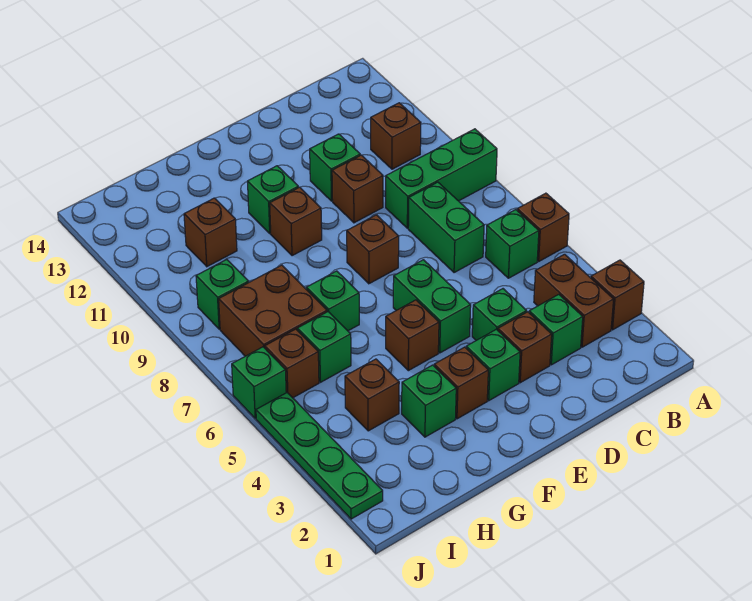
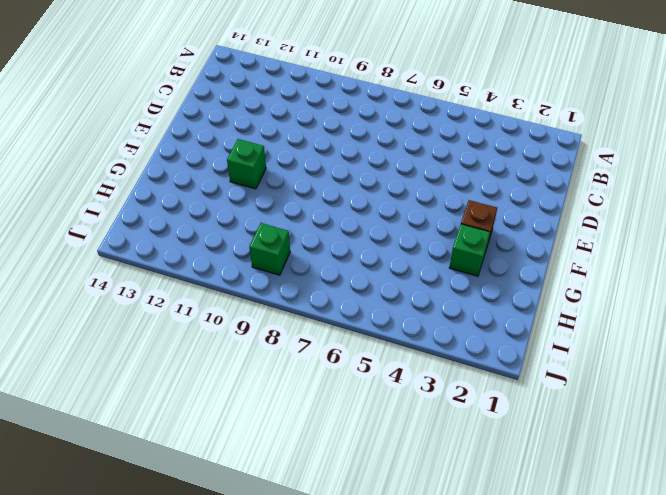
none -> brown 1x1 brick [591,260,644,330]
none -> brown 1x1 brick [517,193,569,261]
none -> green 1x3 brick [386,129,497,228]

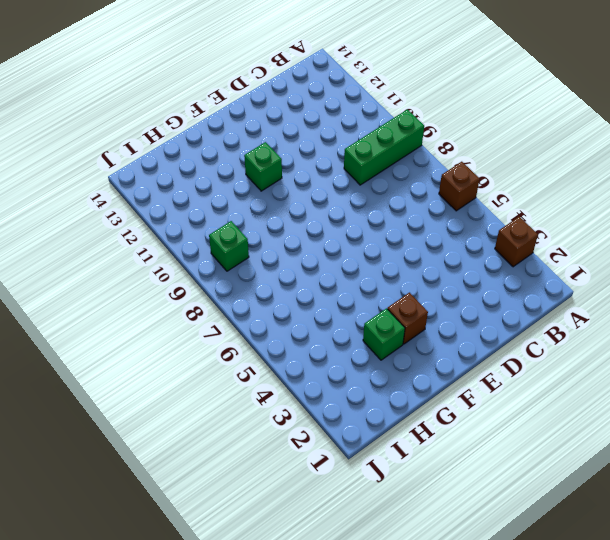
none -> brown 1x2 brick [534,254,614,347]
none -> green 1x1 brick [486,210,539,278]
none -> brown 1x1 brick [371,103,421,169]

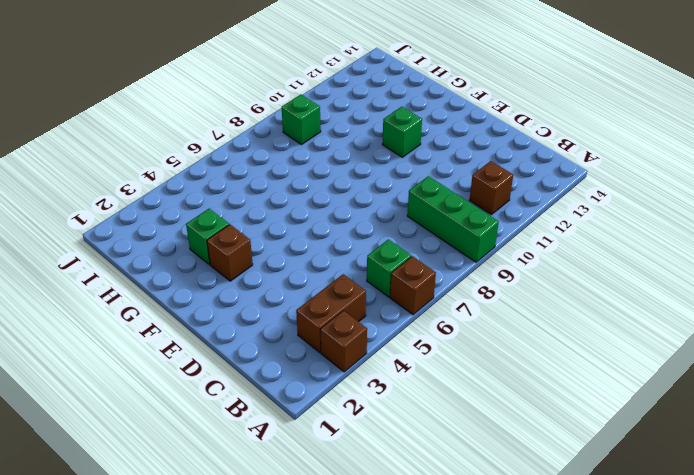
none -> green 1x1 brick [529,294,583,365]
none -> green 1x2 brick [408,182,484,273]
none -> brown 1x1 brick [498,312,552,383]

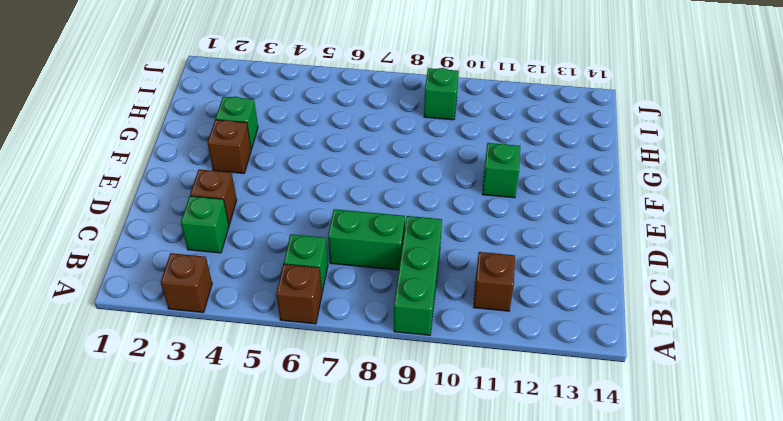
none -> brown 1x2 brick [534,254,614,347]
none -> green 1x1 brick [472,289,527,340]
none -> brown 1x1 brick [332,155,383,223]

